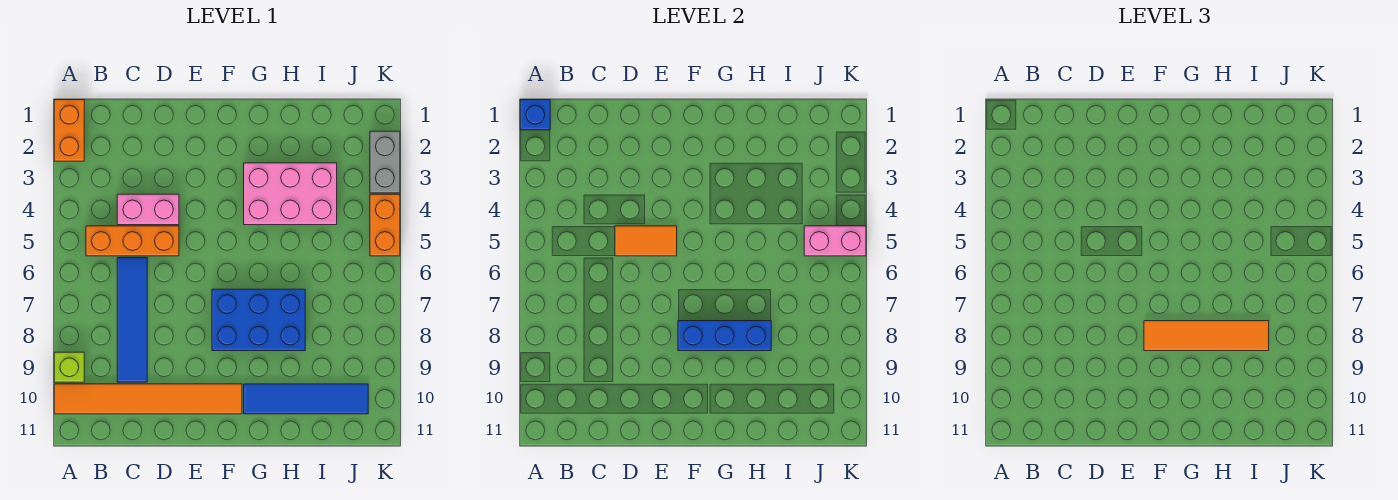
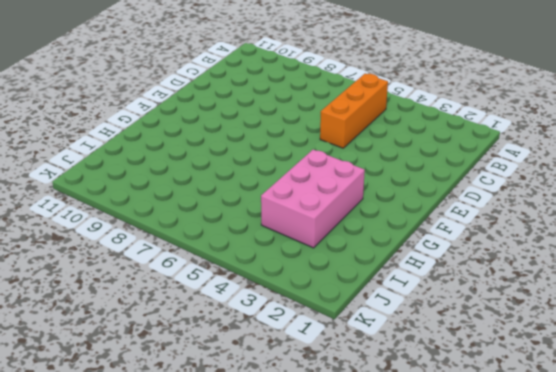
none -> orange 1x2 brick [54,100,84,161]
none -> lime 1x1 brick [54,352,84,382]
none -> orange 1x6 tile [54,384,242,414]

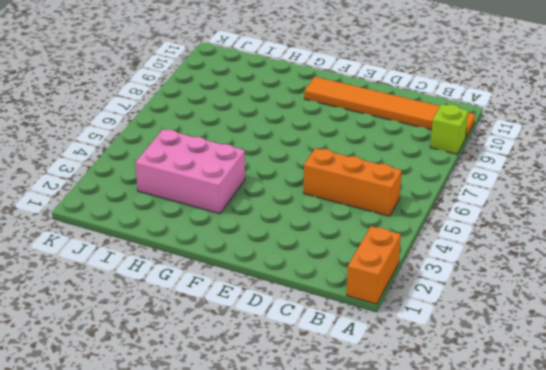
none -> pink 1x2 brick [117,194,179,225]
none -> blue 1x4 tile [117,258,147,382]
none -> blue 2x3 brick [212,289,305,351]

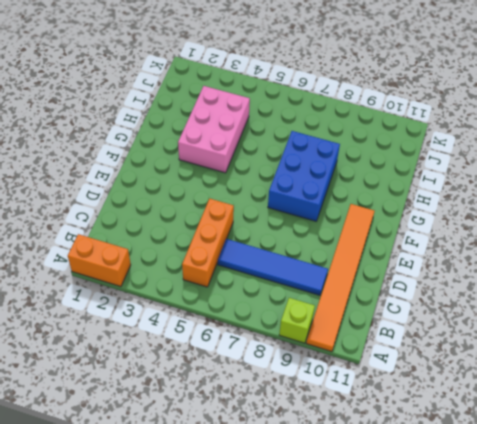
none -> pink 1x2 brick [117,194,179,225]
none -> blue 1x4 tile [244,384,368,414]
none -> grey 1x2 brick [370,131,400,193]

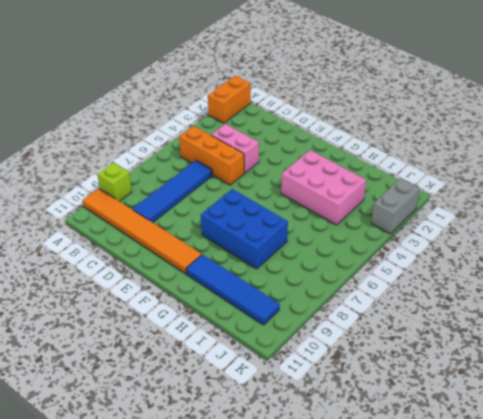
none -> orange 1x2 brick [370,194,400,256]
none -> blue 1x1 brick [520,100,550,130]
none -> orange 1x2 tile [615,226,677,256]

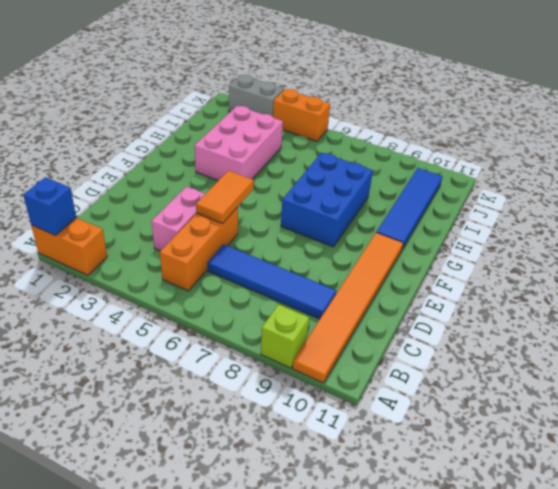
none -> blue 1x3 brick [678,321,771,351]
none -> pink 1x2 brick [804,226,866,256]
none -> orange 1x4 tile [1144,321,1269,351]

